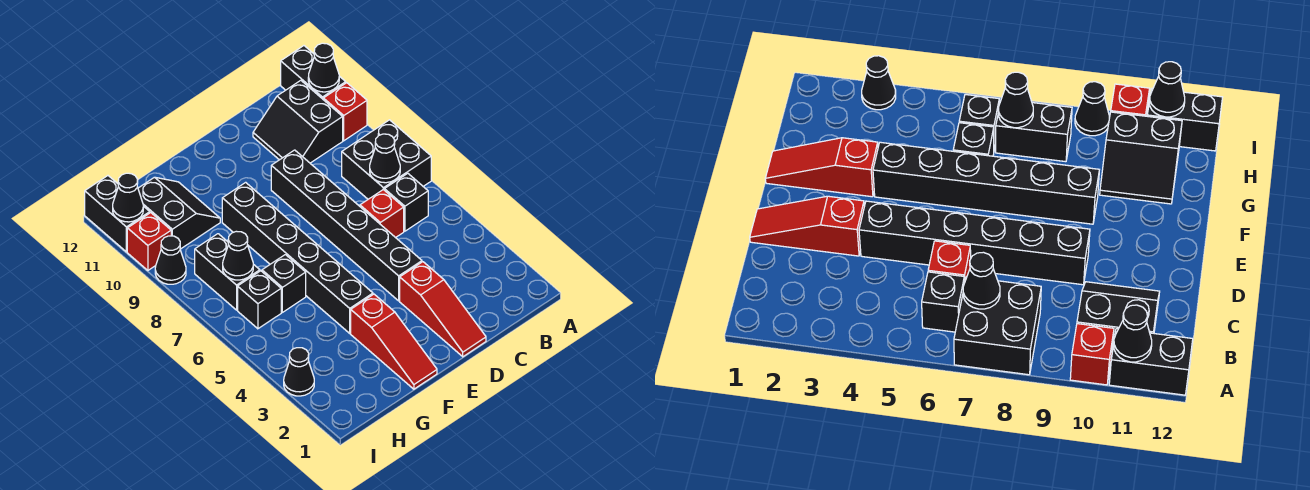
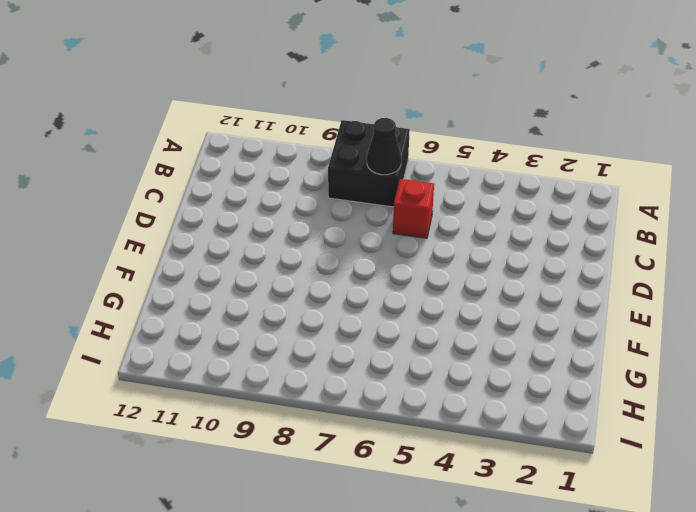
none -> red 1x1 brick [323,83,367,141]
none -> black 1x2 brick [281,46,346,99]
none -> black 1x1 brick [385,173,428,231]

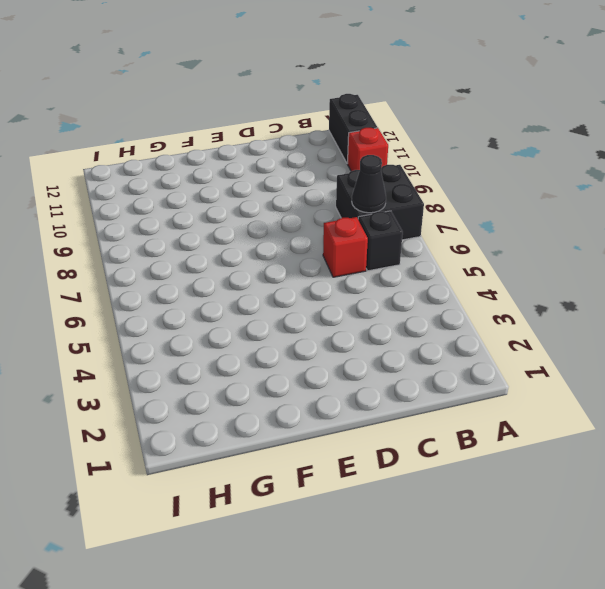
none -> black 2x2 slope [253,80,343,163]
none -> red 1x3 slope [400,262,486,357]
none -> black 1x6 brick [271,150,422,301]

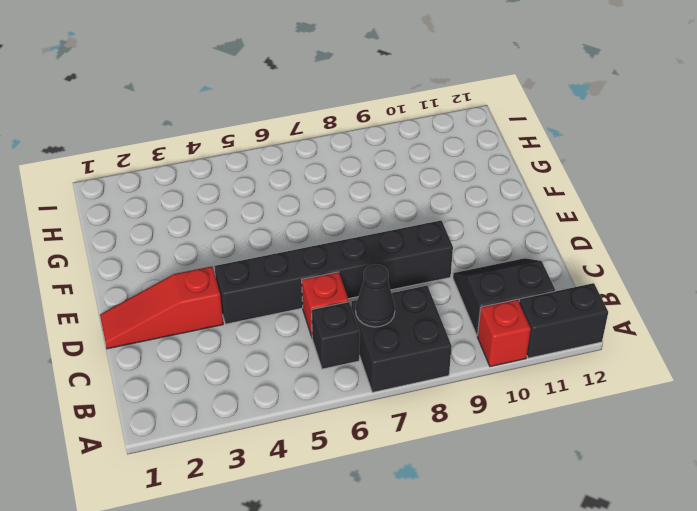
none -> red 1x3 slope [351,294,437,389]
none -> black 1x6 brick [222,182,373,333]
none -> black 1x1 brick [262,255,306,312]

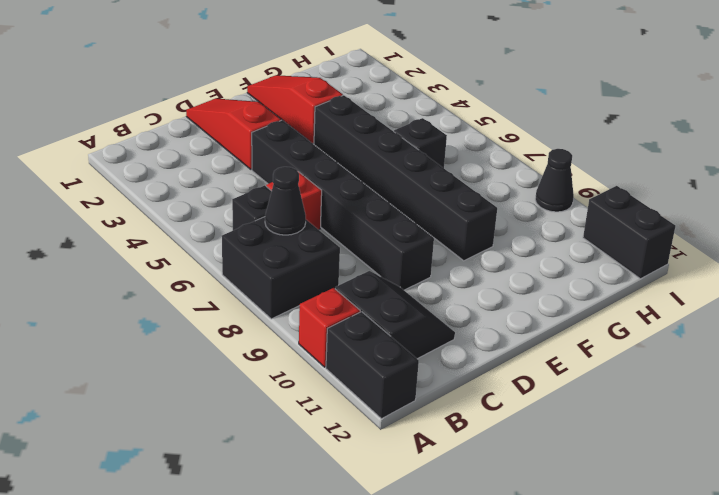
none -> black 2x2 slope [138,177,220,249]
none -> black 1x1 brick [238,271,281,329]
none -> black 1x2 brick [195,234,260,310]

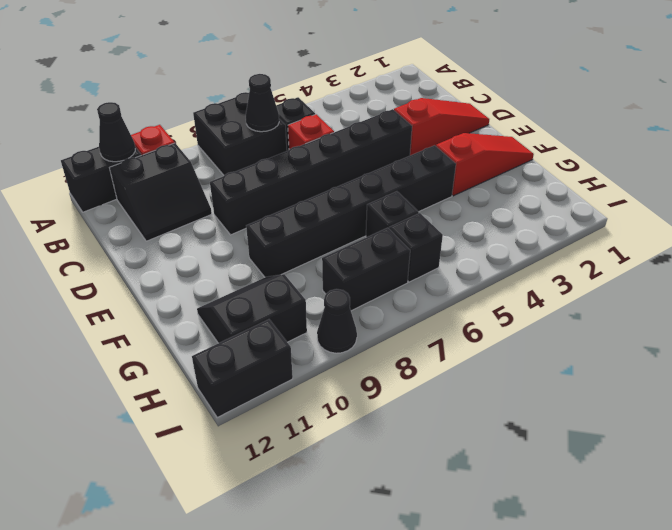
none -> black 1x1 cone [284,348,314,396]
none -> red 1x1 brick [127,213,171,270]
none -> black 1x1 cone [223,231,253,280]

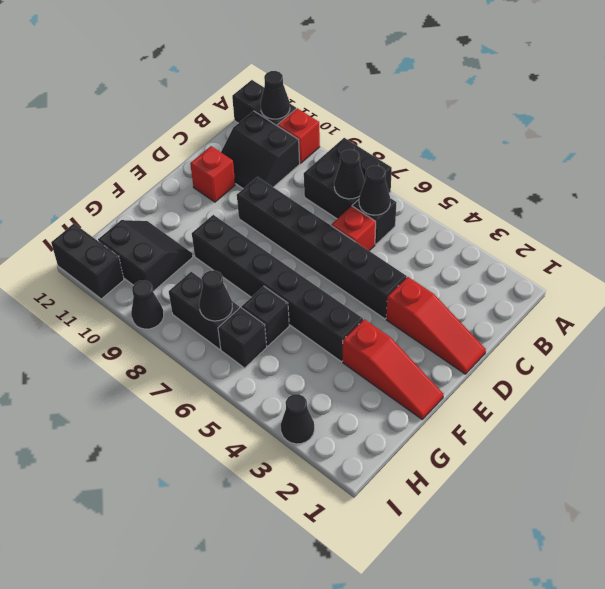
black 1x1 cone [359,166,390,215] -> black 1x1 cone moved to [113,173,143,222]
red 1x1 brick [190,146,235,202] -> red 1x1 brick moved to [127,213,171,270]

